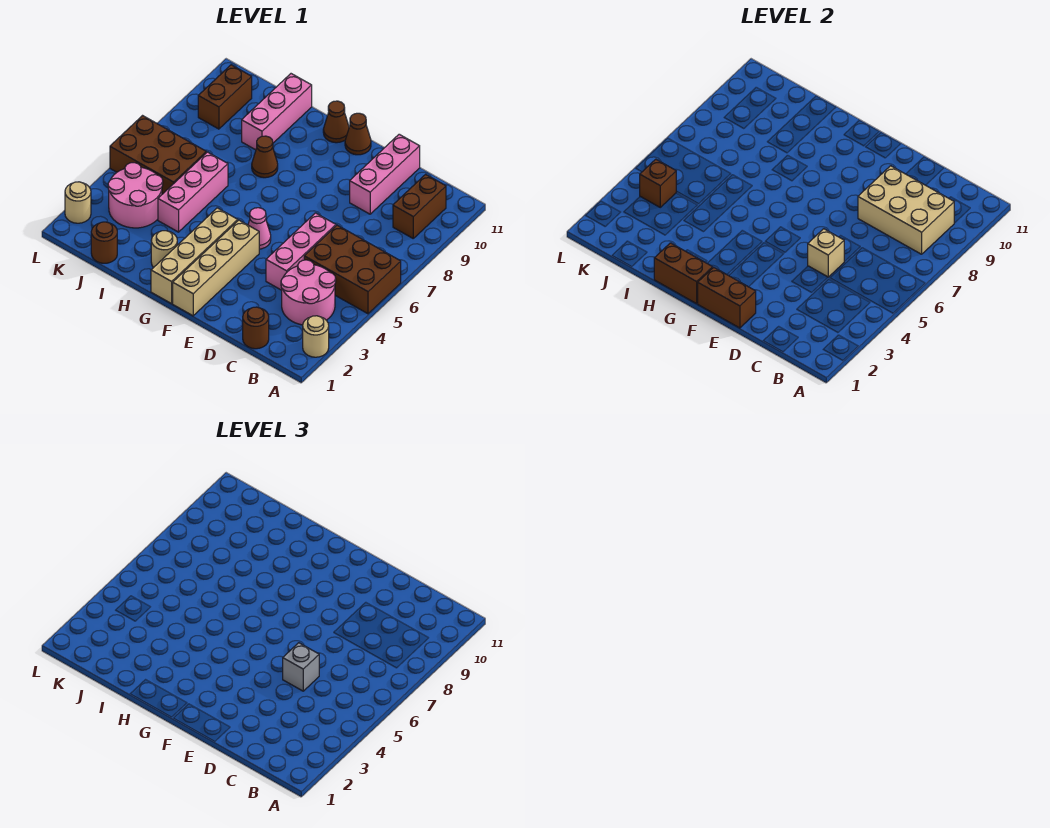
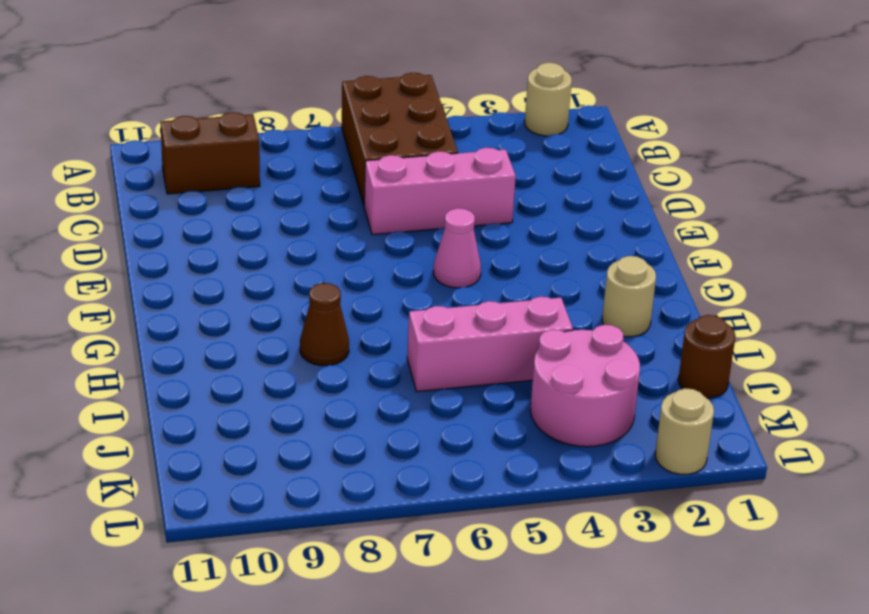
none -> pink 2x2 round brick [281,260,336,325]
none -> brown 1x1 round brick [243,307,269,349]
none -> pink 1x3 brick [350,134,420,214]

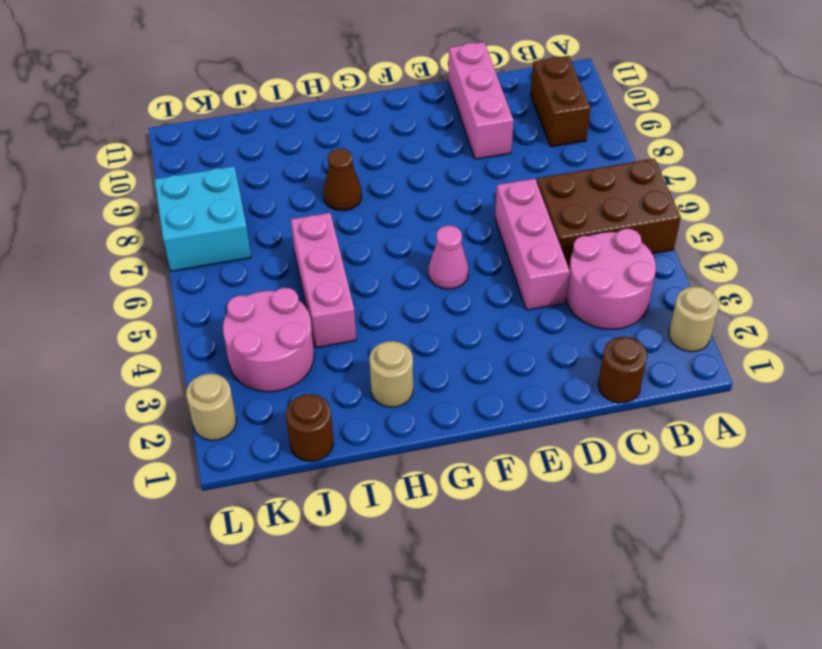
cyan 2x2 brick [154,166,251,271] -> none
none -> tan 1x4 brick [173,220,259,316]
none -> brown 1x1 cone [345,113,371,155]
none -> tan 1x4 brick [151,208,238,304]

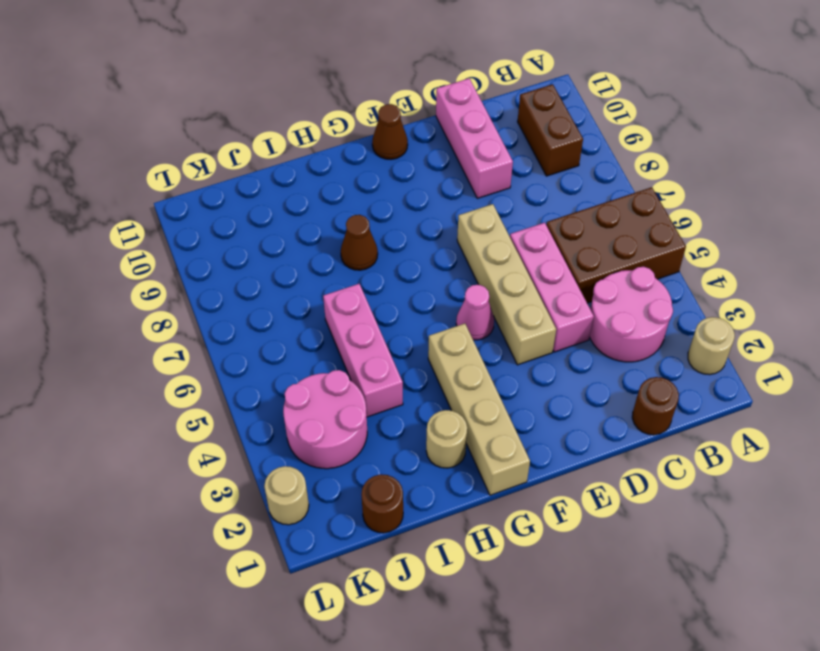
tan 1x4 brick [457,204,556,365] -> tan 1x4 brick moved to [173,220,259,316]
none -> brown 1x1 cone [323,101,349,143]
none -> pink 1x3 brick [242,74,312,150]
none -> brown 2x3 brick [110,116,206,194]

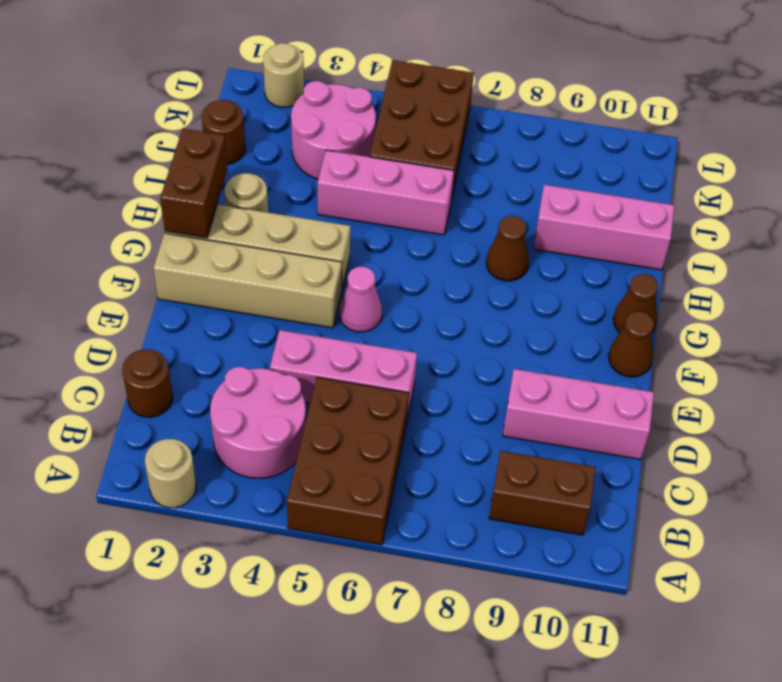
none -> brown 1x2 brick [198,65,252,129]
none -> tan 2x3 brick [858,166,954,254]
none -> tan 1x1 brick [808,229,844,277]

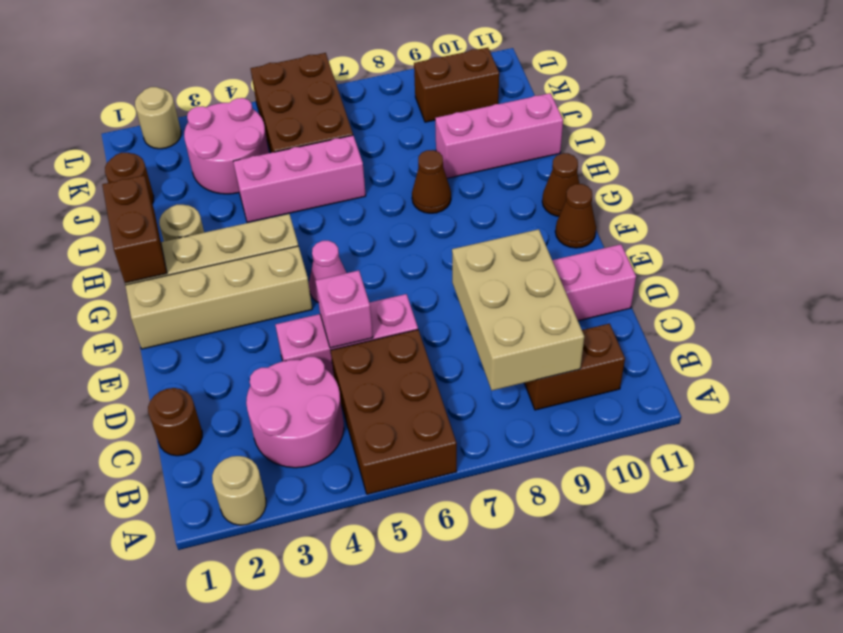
pink 1x1 brick [316,270,373,348] -> tan 1x1 brick [808,229,844,277]
none -> brown 1x2 brick [698,267,756,328]
none -> brown 1x1 brick [640,159,676,207]
none -> grey 1x1 brick [283,643,319,691]

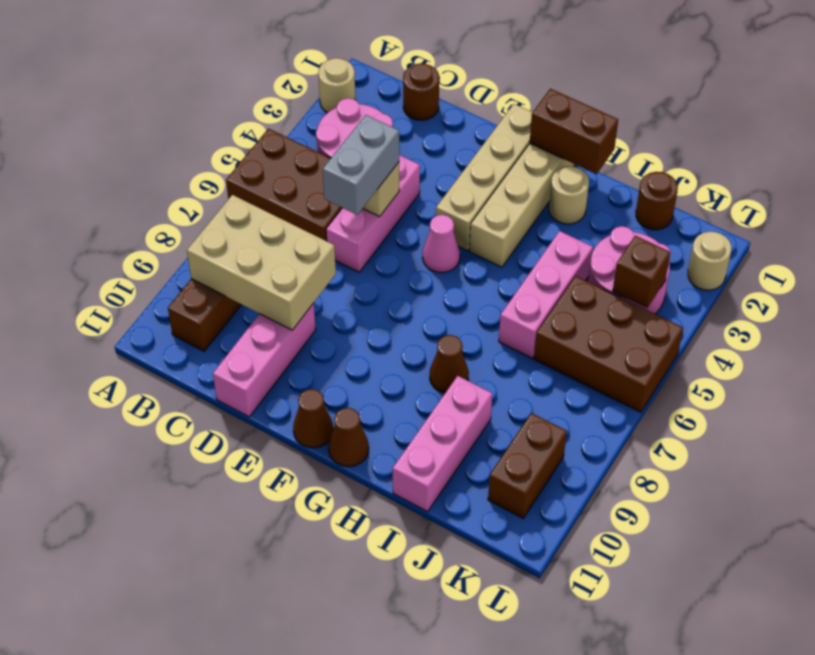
grey 1x2 brick [323,115,399,215] -> grey 1x1 brick [283,643,319,691]
none -> brown 1x2 brick [698,267,756,328]

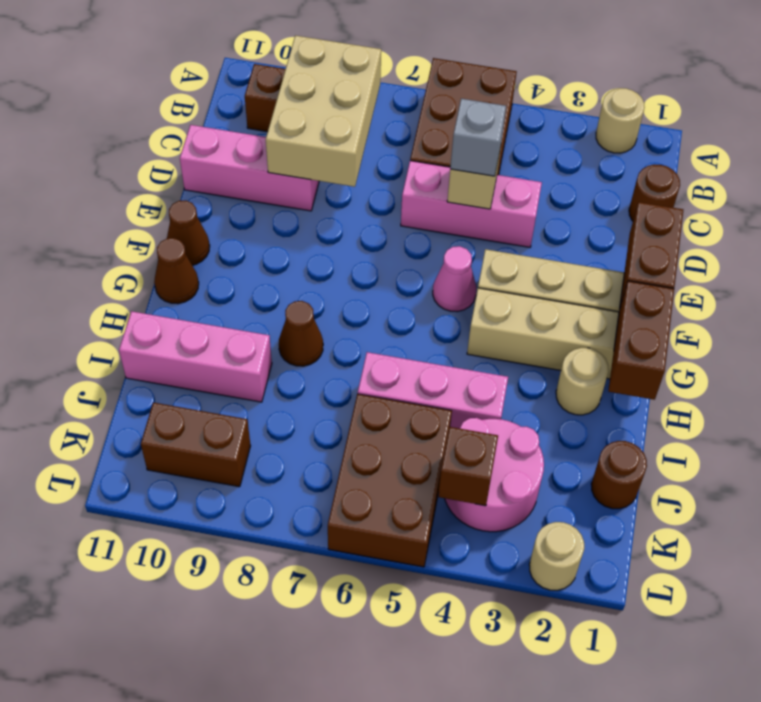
none -> pink 2x2 round brick [281,260,336,325]

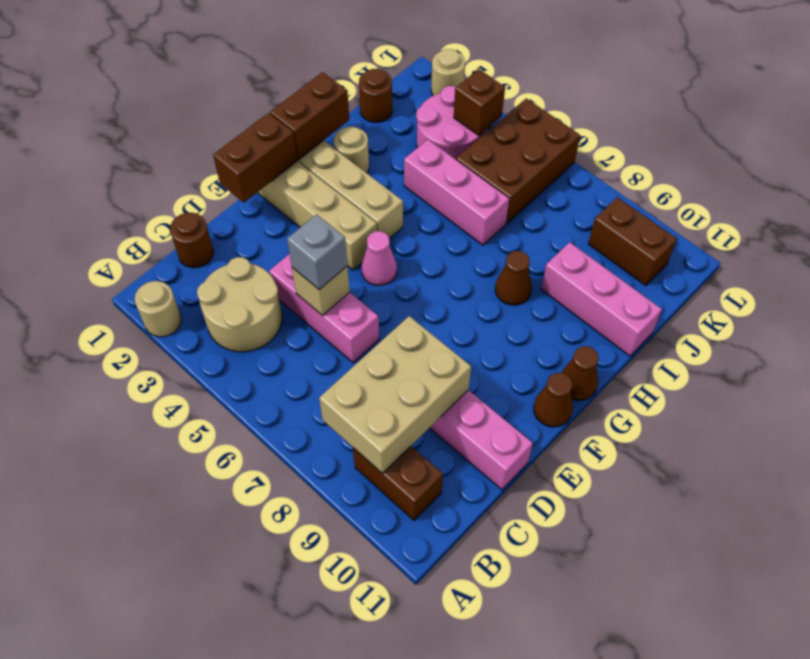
tan 2x2 round brick [197,257,282,352] -> pink 2x2 round brick [281,260,336,325]
none -> brown 2x3 brick [304,225,401,314]

